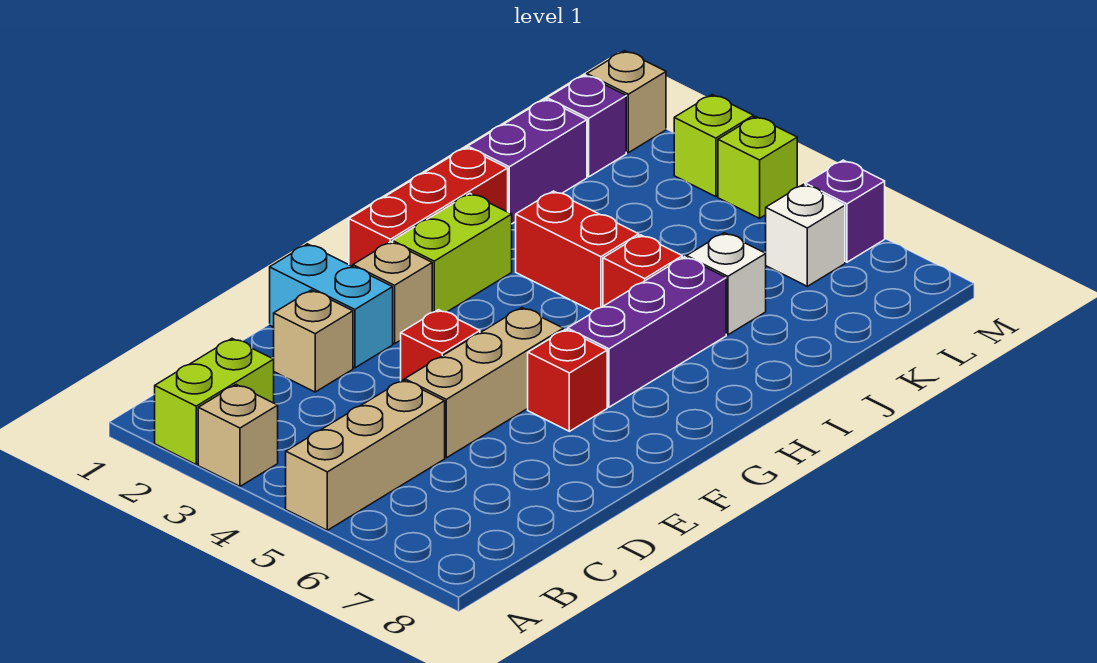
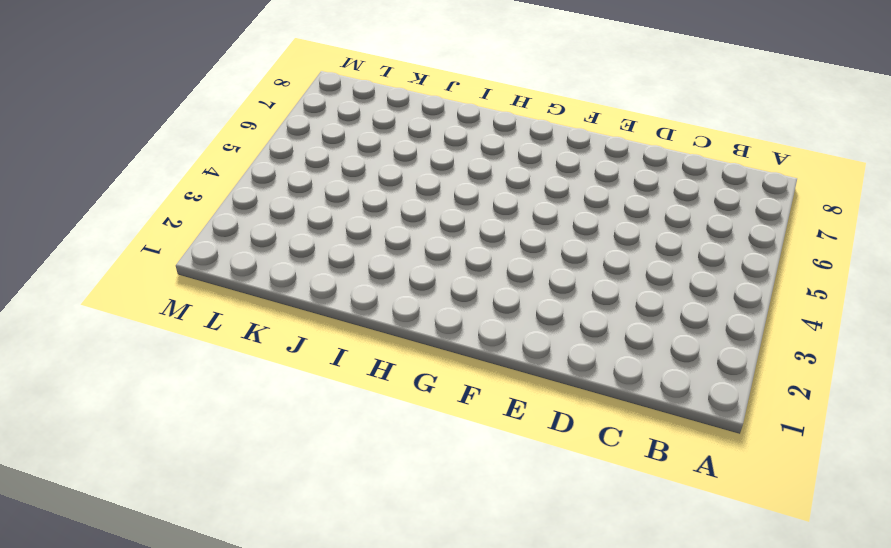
none -> lime 1x2 brick [155,339,274,464]
none -> tan 1x1 brick [198,385,278,486]
none -> tan 1x3 brick [286,380,445,530]

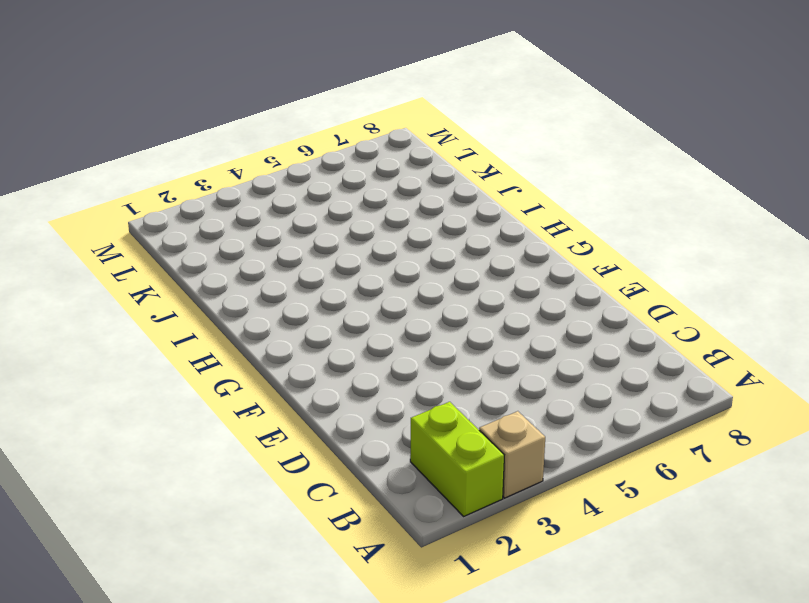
none -> tan 1x3 brick [286,380,445,530]
none -> tan 1x1 brick [274,290,353,392]
none -> tan 1x3 brick [405,308,563,458]

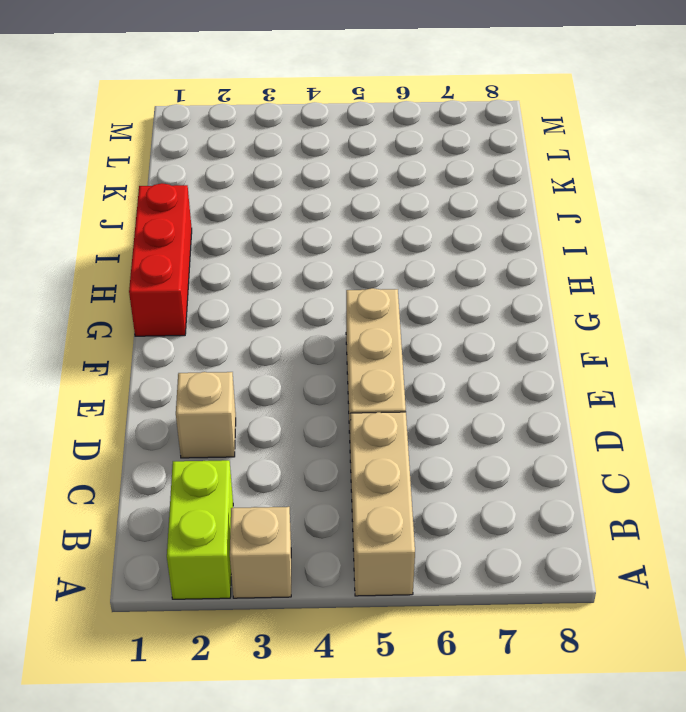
none -> cyan 1x2 brick [270,244,393,368]
none -> red 1x1 brick [401,310,480,381]
none -> tan 1x1 brick [353,242,432,344]

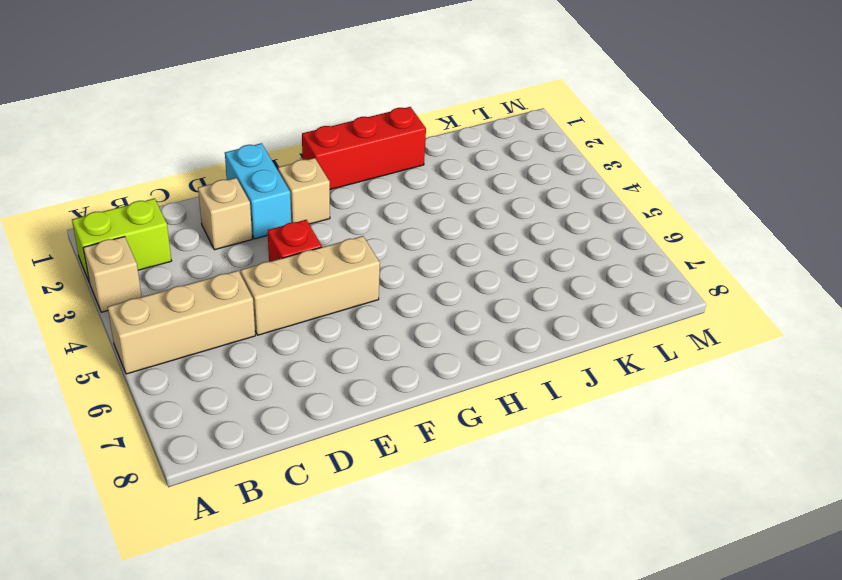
none -> red 1x1 brick [528,329,607,431]
none -> lime 1x2 brick [393,194,512,312]
none -> purple 1x3 brick [567,257,726,407]

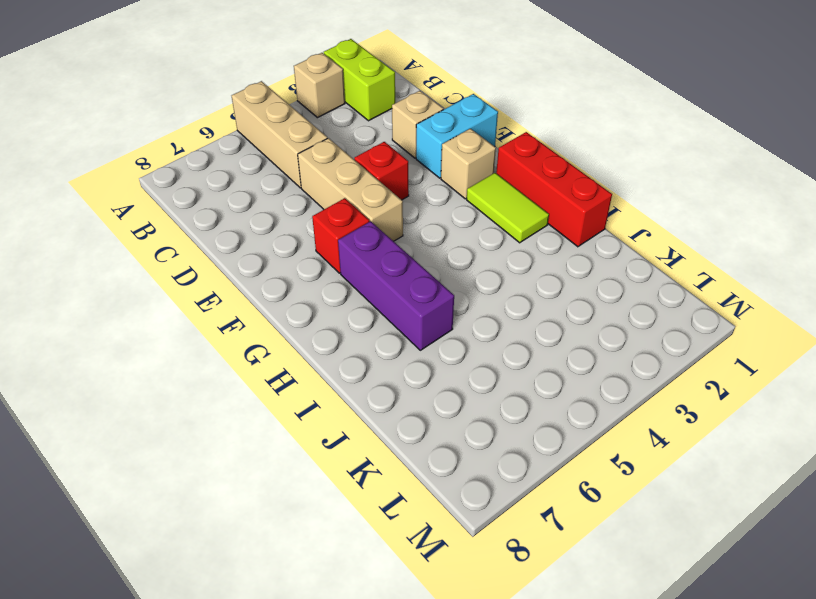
lime 1x2 tile [467,173,549,243] -> lime 1x2 brick [393,194,512,312]
none -> red 1x2 brick [516,191,639,311]
none -> red 1x1 brick [603,235,682,306]
none -> purple 1x2 brick [468,99,587,224]

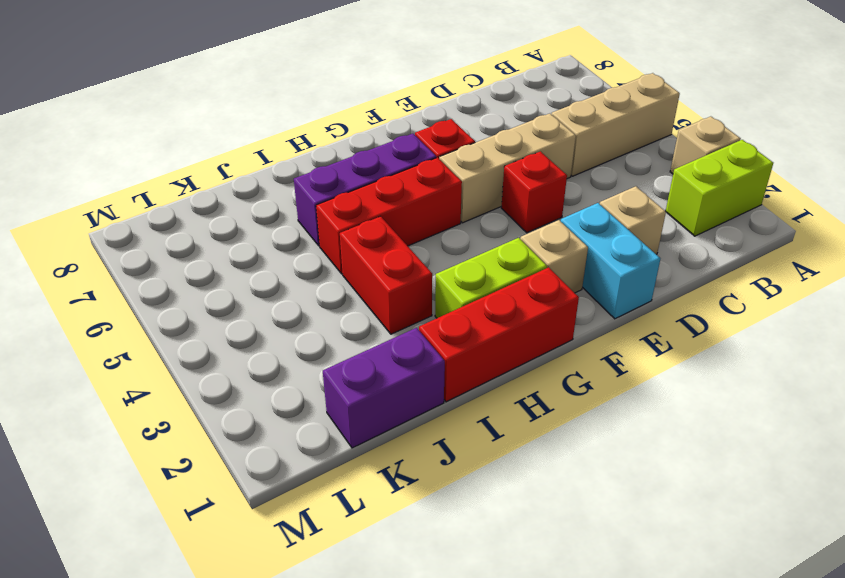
red 1x3 brick [316,158,462,274] -> red 1x1 brick [603,235,682,306]
none -> white 1x1 brick [686,233,766,335]
none -> purple 1x1 brick [547,75,626,177]
none -> white 1x1 brick [766,184,845,286]

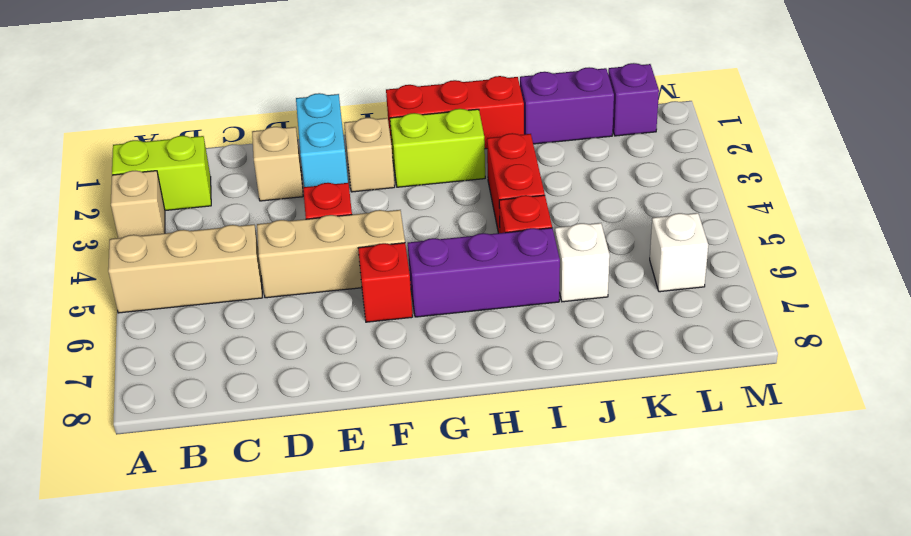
none -> tan 1x1 brick [587,51,666,153]
none -> lime 1x1 brick [674,95,754,197]
none -> lime 1x1 brick [718,116,797,218]

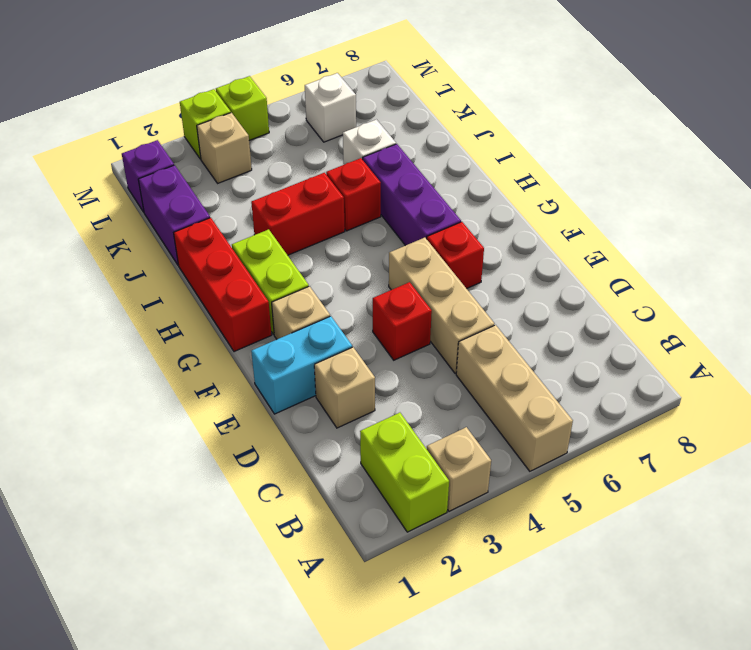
tan 1x1 brick [197,113,252,183] -> tan 1x1 brick moved to [587,51,666,153]
none -> purple 1x1 brick [805,160,885,262]

